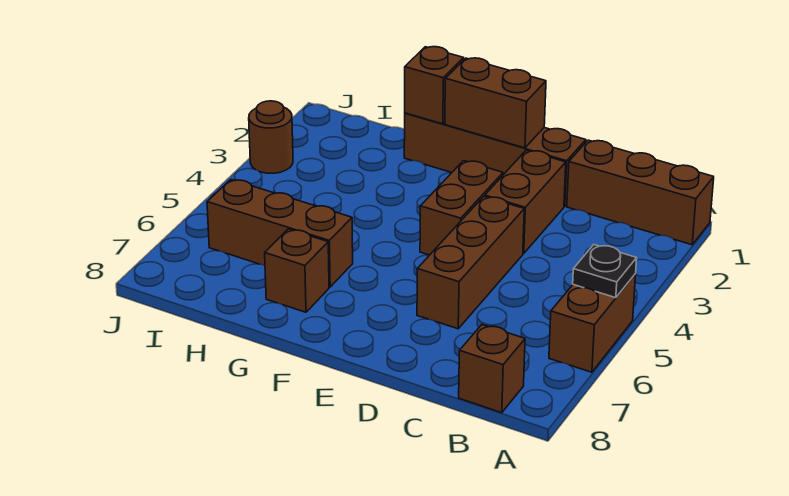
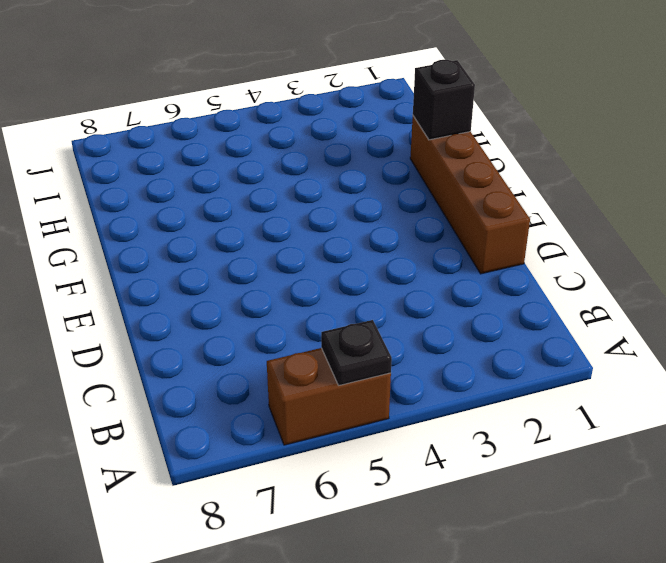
black 1x1 brick [413,60,475,140] -> brown 1x1 brick [405,47,464,124]
none -> brown 1x3 brick [567,140,714,245]
none -> brown 1x1 brick [459,325,525,413]
none -> brown 1x2 brick [485,150,566,254]

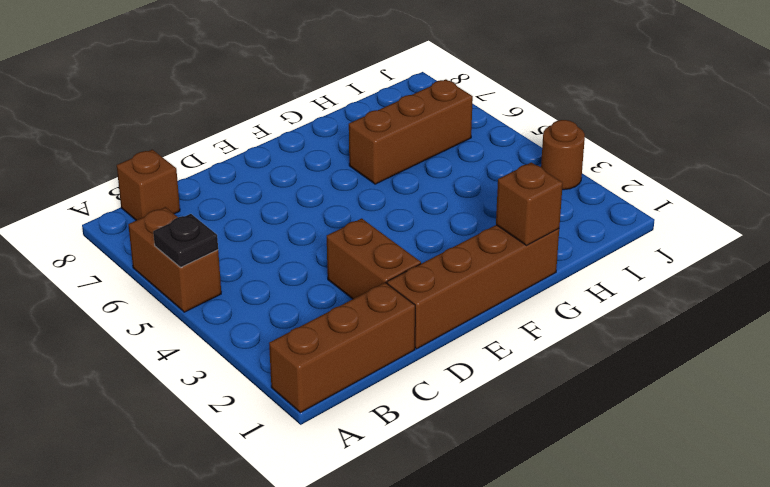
none -> brown 1x3 brick [417,196,524,329]
none -> brown 1x2 brick [420,161,503,255]
none -> brown 1x1 brick [265,229,329,312]

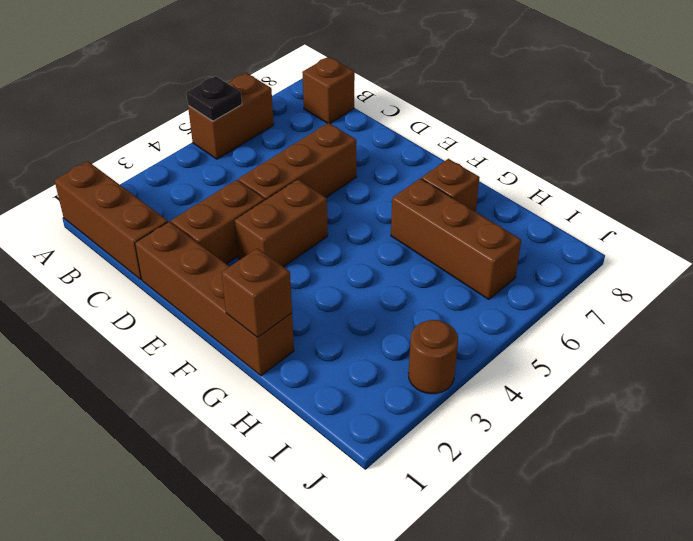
none -> brown 1x2 brick [445,58,546,148]

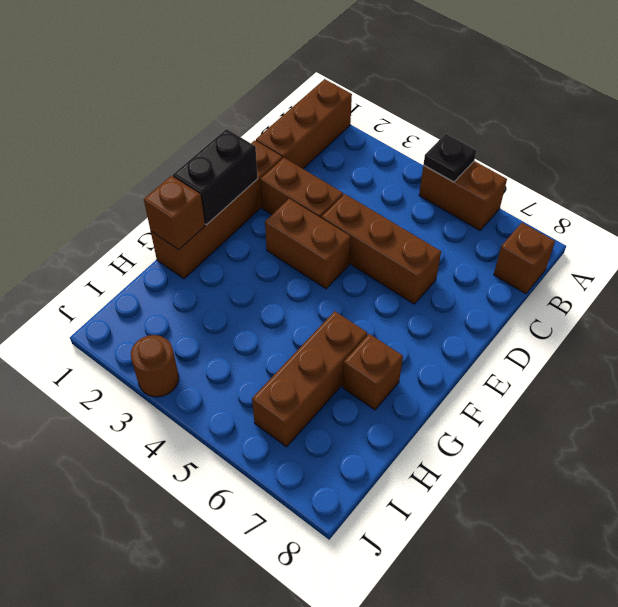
black 1x2 brick [173,129,258,225] -> brown 1x2 brick [445,58,546,148]

